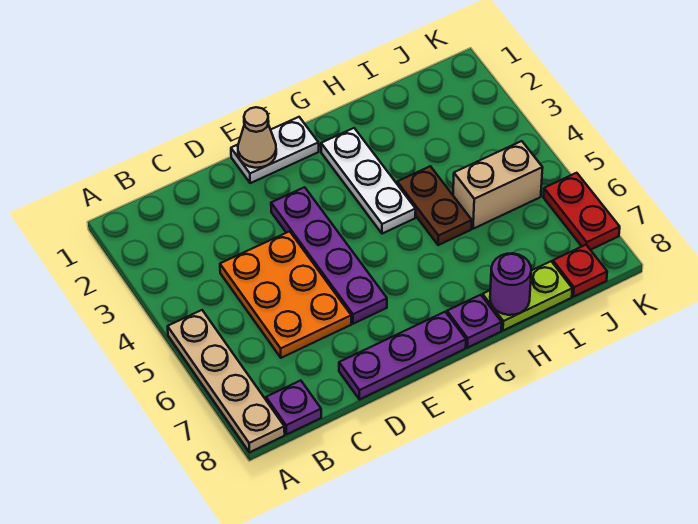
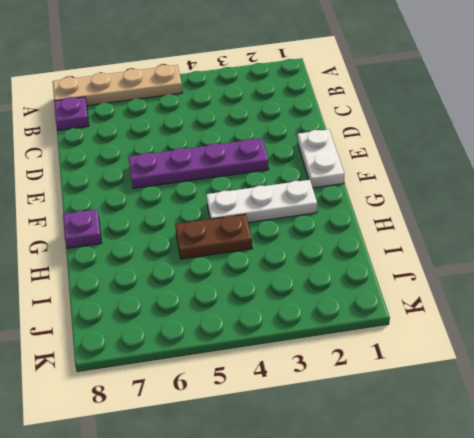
none -> orange 2x3 plate [220,231,351,358]
none -> purple 1x3 plate [339,312,466,400]
none -> lime 1x2 plate [482,261,572,331]

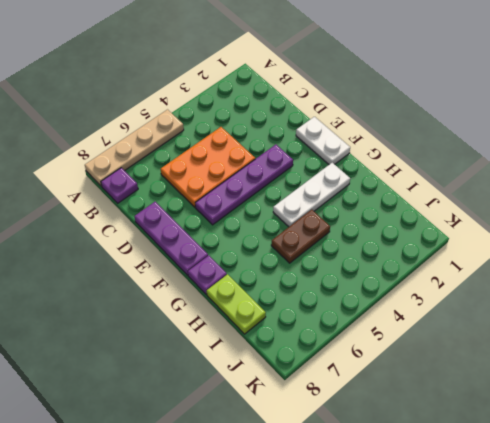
none -> tan 1x2 brick [453,141,543,229]
none -> red 1x1 plate [553,245,607,297]
none -> red 1x2 plate [543,173,620,250]

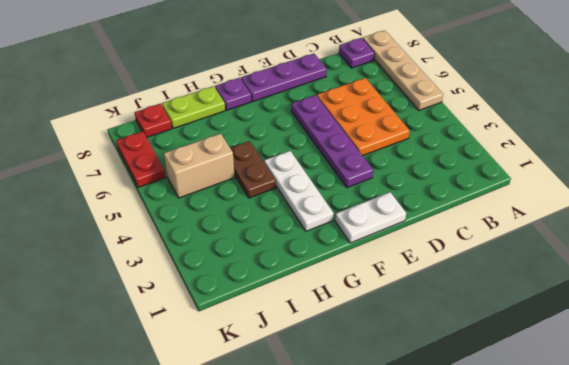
none -> tan 1x1 cone [238,107,276,168]
none -> purple 1x1 round brick [490,253,531,315]

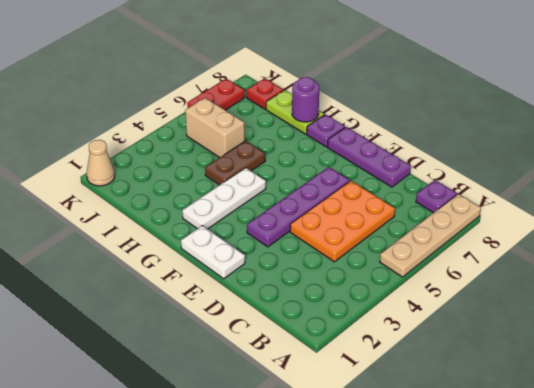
tan 1x1 cone [86,140,115,186] -> tan 1x1 cone moved to [238,107,276,168]

